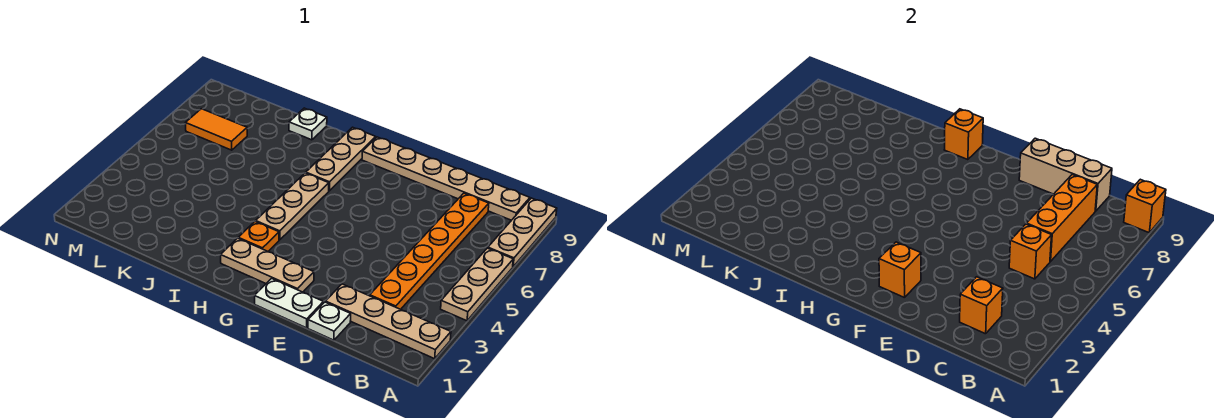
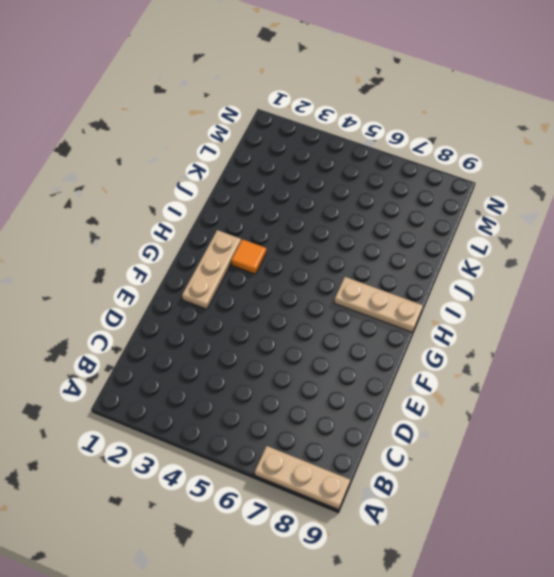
orange 1x1 tile [231,239,266,274] -> orange 1x1 plate [238,222,279,251]
none -> tan 1x4 plate [326,284,451,359]
none -> tan 1x3 plate [441,248,513,321]
none -> tan 1x6 plate [362,137,530,220]

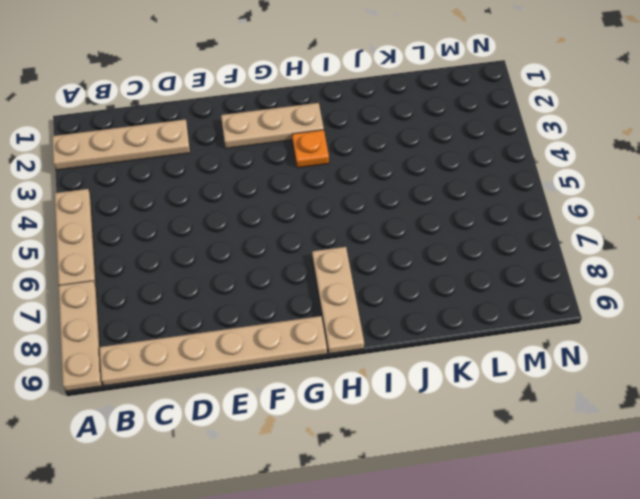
none -> orange 1x6 plate [370,193,489,309]
none -> white 1x1 plate [308,302,351,340]
none -> white 1x2 plate [255,279,323,328]

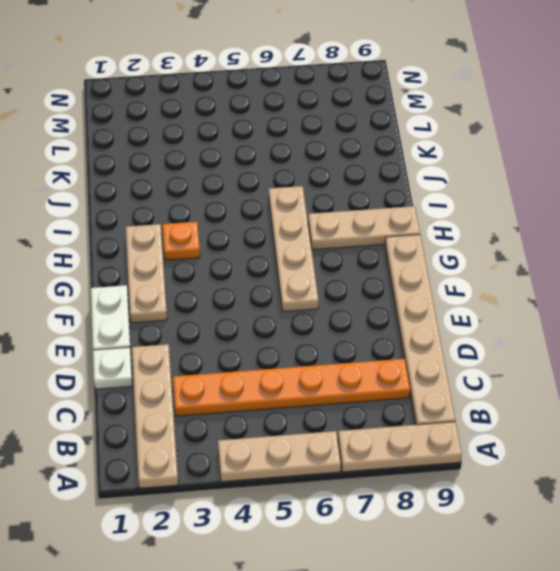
tan 1x4 plate [269,186,319,312] -> tan 1x3 plate [256,173,329,240]
none -> white 1x1 plate [289,108,327,140]
none -> orange 1x2 tile [185,109,247,150]
none -> orange 1x1 brick [1124,179,1166,233]

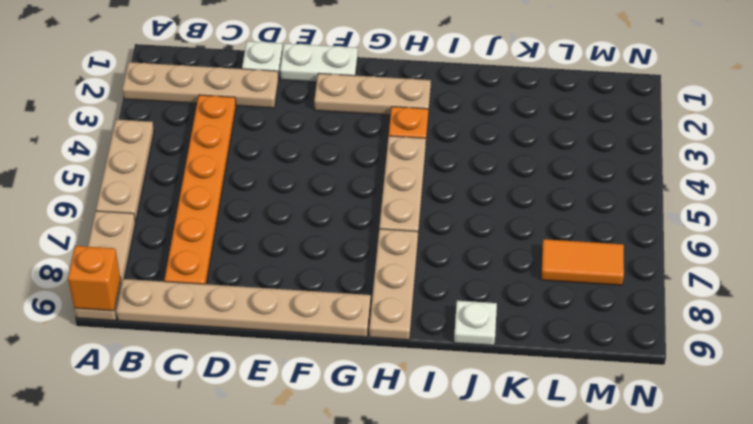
none -> orange 1x1 brick [960,277,1003,334]
none -> orange 1x1 brick [1009,224,1052,279]
none -> orange 1x3 brick [1027,175,1097,261]

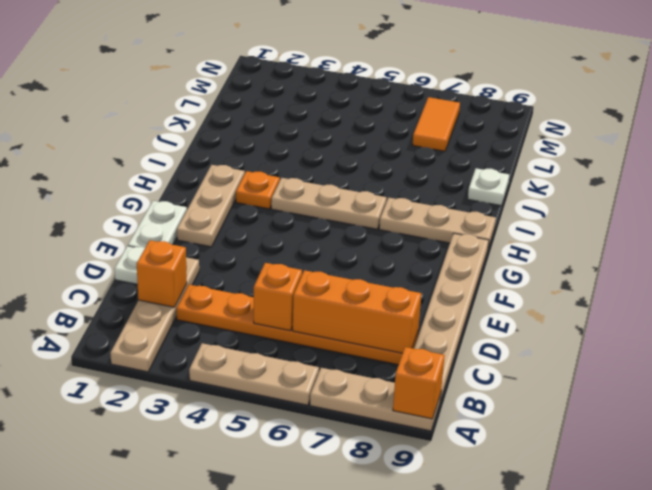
none -> tan 1x3 brick [1019,138,1112,211]
none -> orange 1x1 brick [879,242,921,298]
none -> orange 1x1 brick [944,109,983,160]

